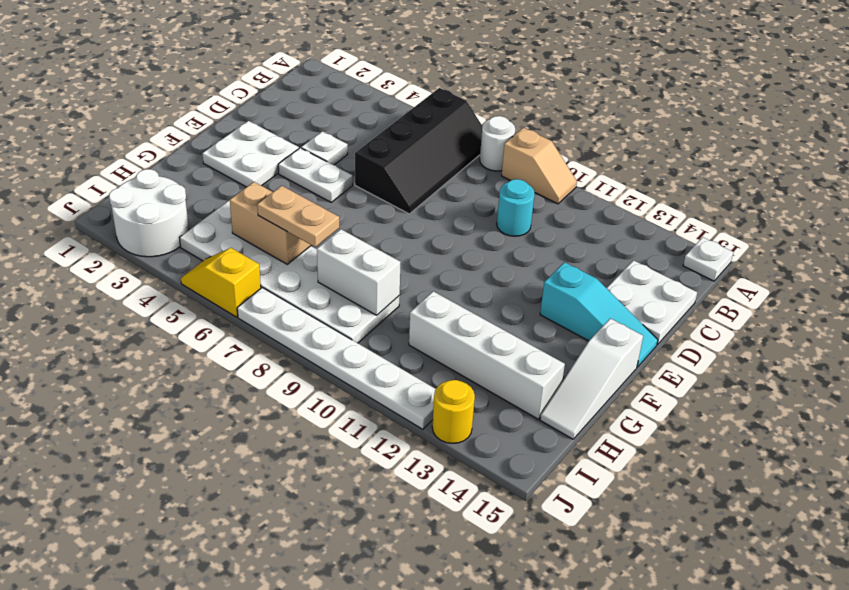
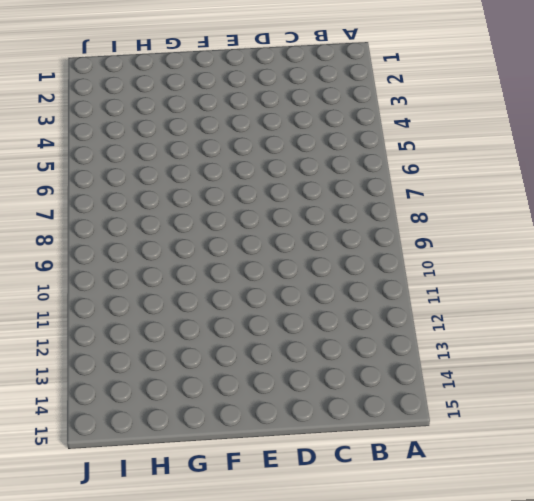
none -> black 2x4 slope [355,88,483,214]
none -> white 1x1 round brick [480,116,515,171]
none -> tan 1x2 slope [502,128,577,204]

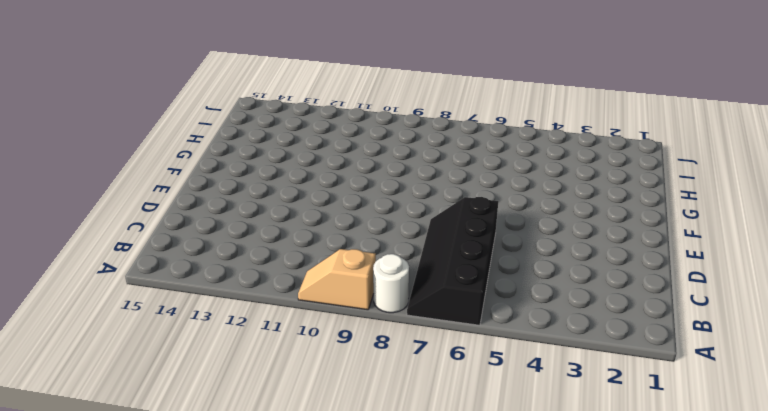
none -> white 1x1 plate [683,237,733,281]
none -> cyan 1x1 round brick [497,179,535,236]
none -> white 2x2 plate [607,260,697,344]

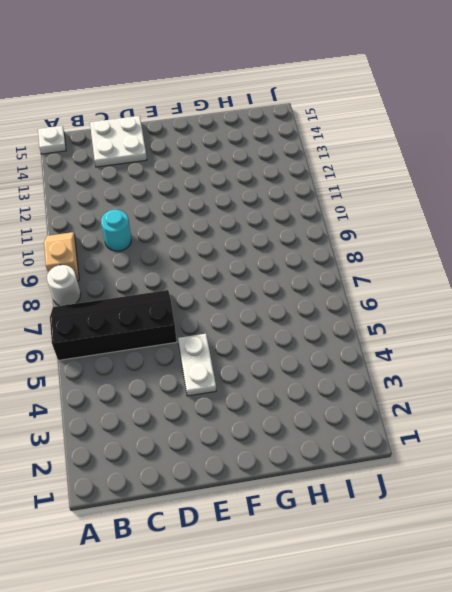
none -> white 1x1 plate [301,131,348,165]
none -> white 2x2 plate [202,121,299,187]
none -> cyan 1x3 slope [540,262,658,367]

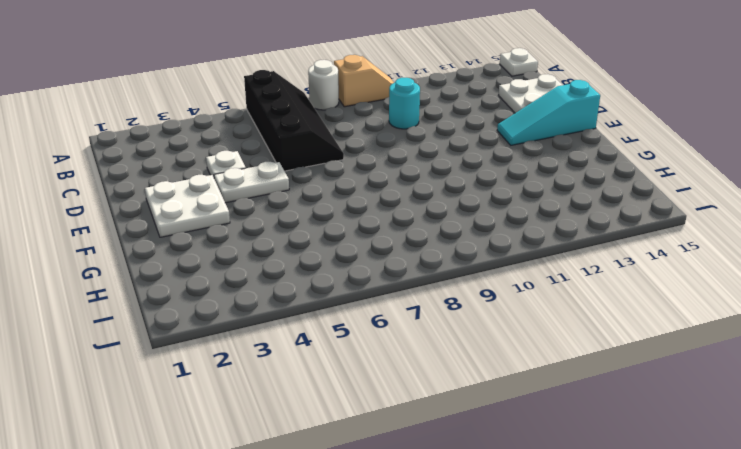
cyan 1x3 slope [497,80,600,145] -> cyan 1x3 slope turned to [540,262,658,367]
none -> white 1x3 slope [540,318,643,439]
none -> white 2x6 plate [179,201,400,343]
none -> white 1x4 brick [409,291,565,419]

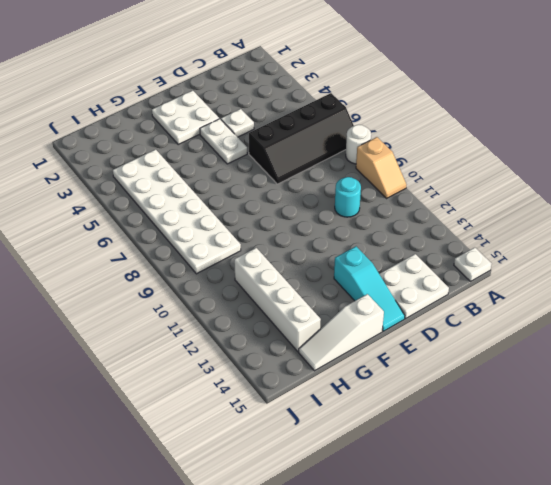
none -> white 2x2 round brick [109,169,189,257]
none -> yellow 1x2 slope [181,248,261,317]
none -> white 1x6 plate [237,288,436,429]

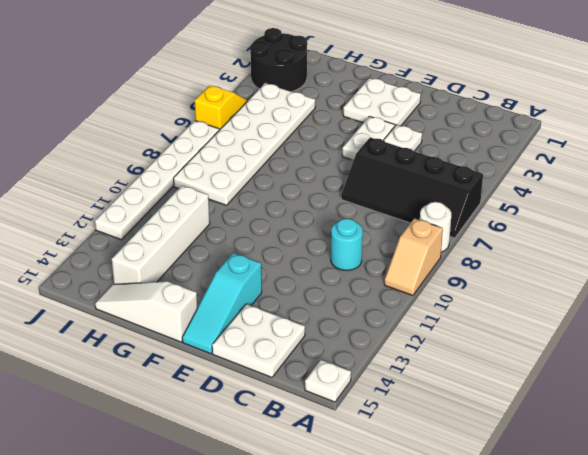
black 2x2 round brick [250,28,307,92] -> white 2x2 round brick [109,169,189,257]
none -> yellow 1x1 round brick [432,380,475,443]
none -> tan 1x2 brick [229,182,311,264]
none -> white 1x2 brick [317,229,400,315]

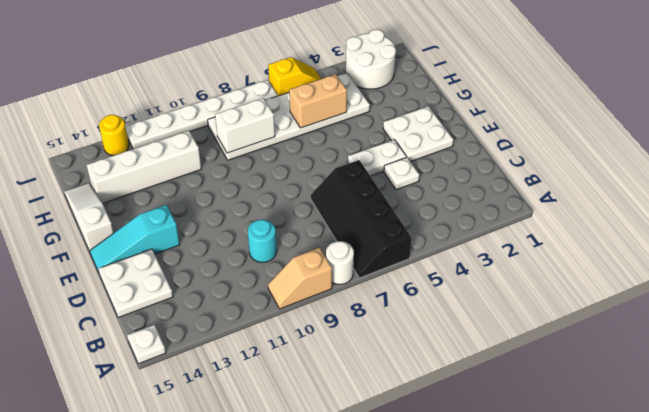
none -> tan 1x2 plate [257,186,339,247]

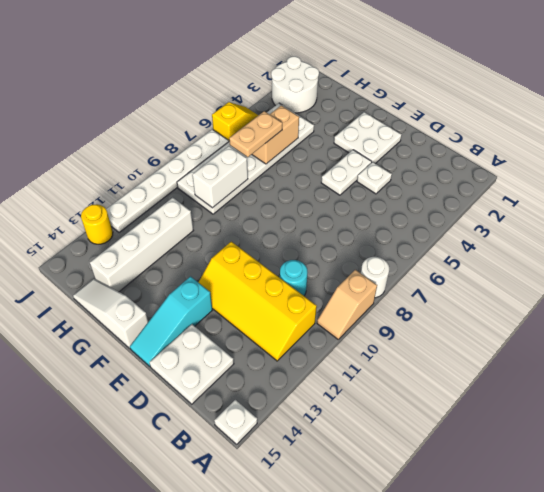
yellow 2x4 slope [198,242,317,361] -> none
none -> black 2x4 slope [355,88,483,214]

